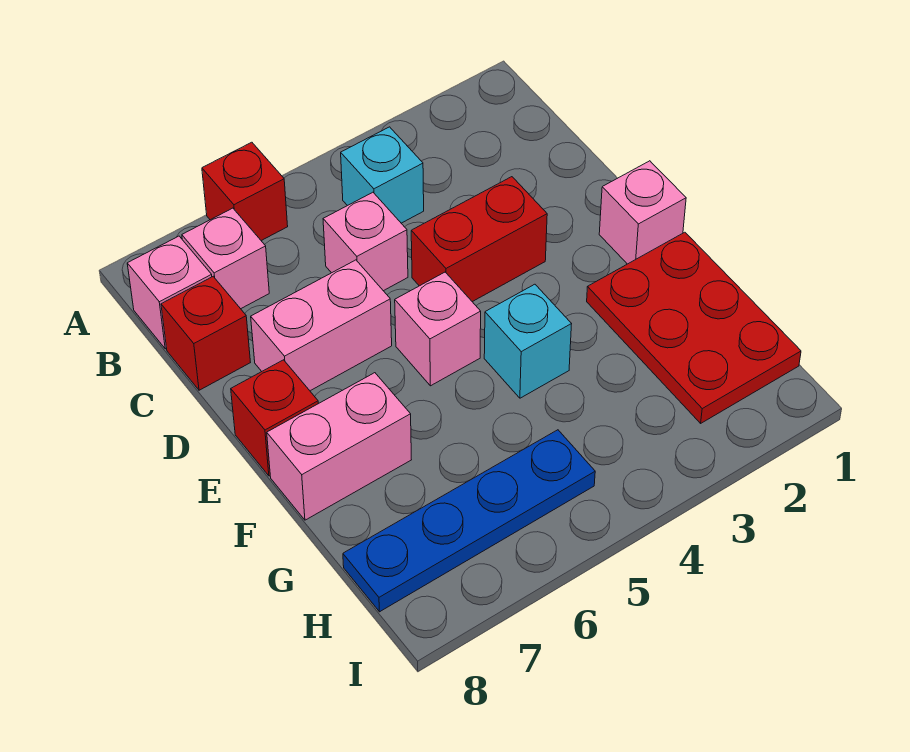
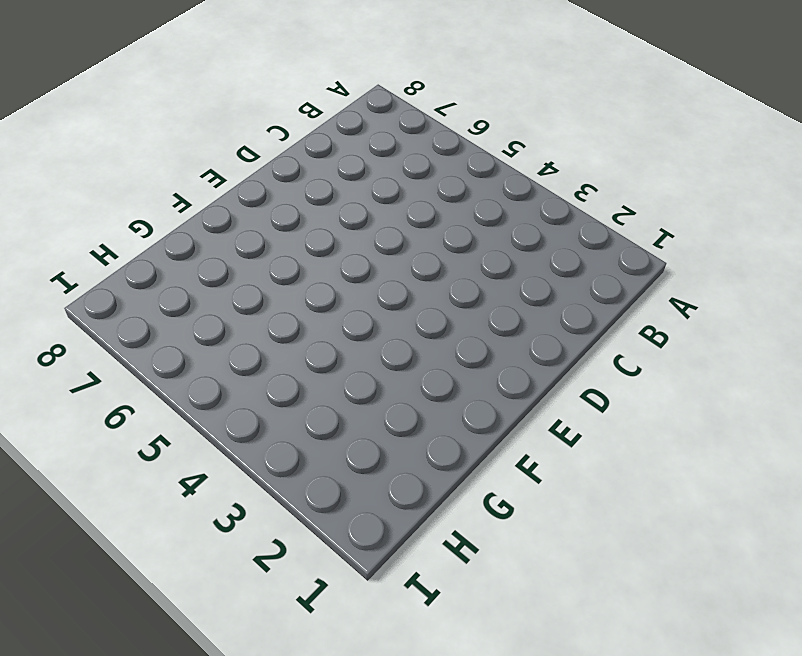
none -> red 1x1 brick [202,142,288,241]
none -> cyan 1x1 brick [341,127,424,223]
none -> pink 1x1 brick [182,208,269,309]

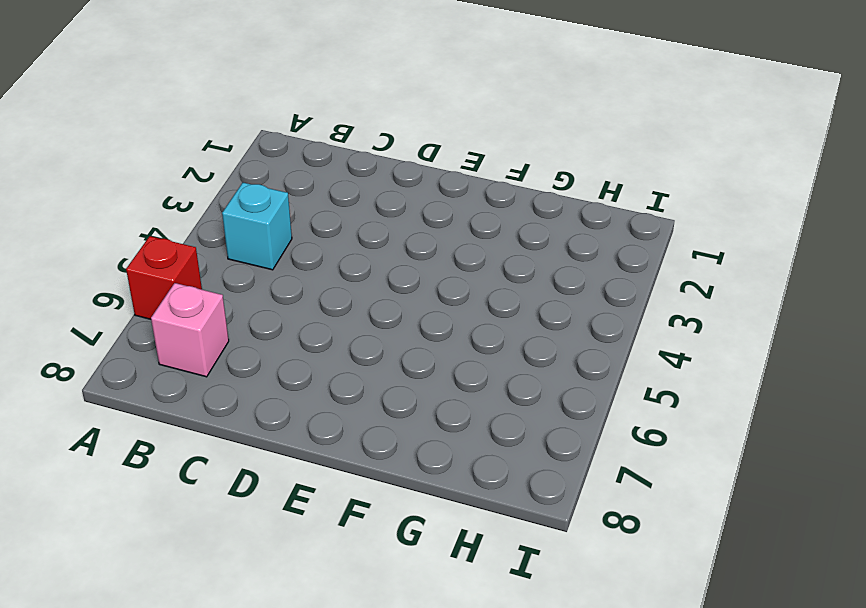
none -> pink 1x1 brick [127,236,212,349]
none -> pink 1x1 brick [323,192,408,291]
none -> red 1x1 brick [161,277,251,390]

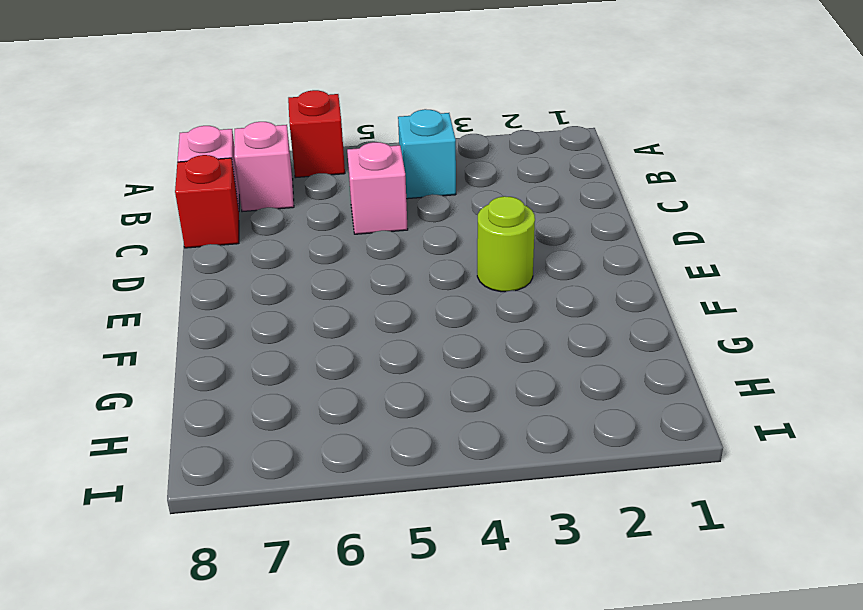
lime 1x1 round brick [477,196,535,292] -> none
none -> red 1x2 brick [411,177,547,302]
none -> pink 1x2 brick [251,260,392,391]
none -> pink 1x1 brick [599,161,686,264]

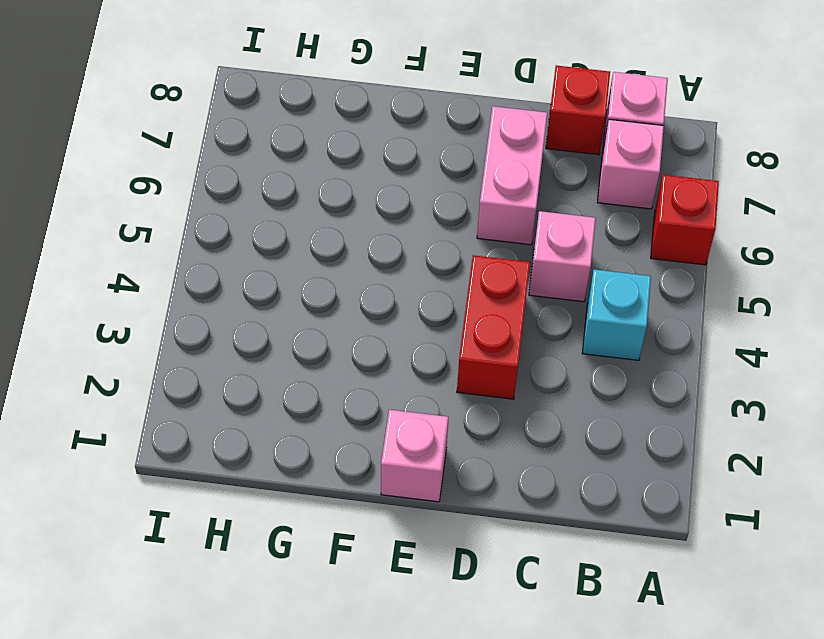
none -> pink 1x1 brick [395,272,481,386]
none -> red 1x1 brick [231,360,318,476]
none -> red 2x3 plate [587,232,801,423]

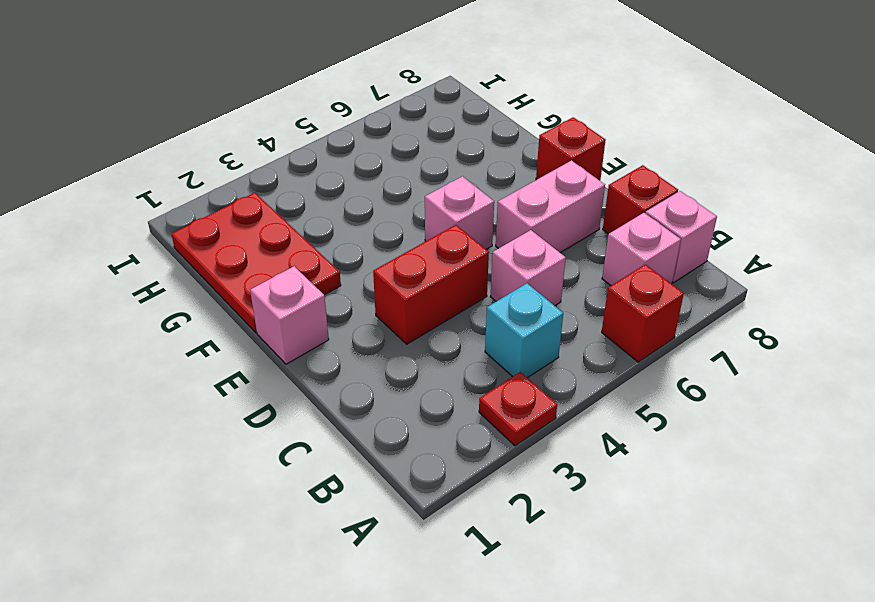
red 1x1 plate [479,372,557,446] -> none
none -> cyan 1x1 brick [484,284,571,398]
none -> pink 1x2 brick [267,373,411,520]
none -> blue 1x4 plate [343,430,595,612]

